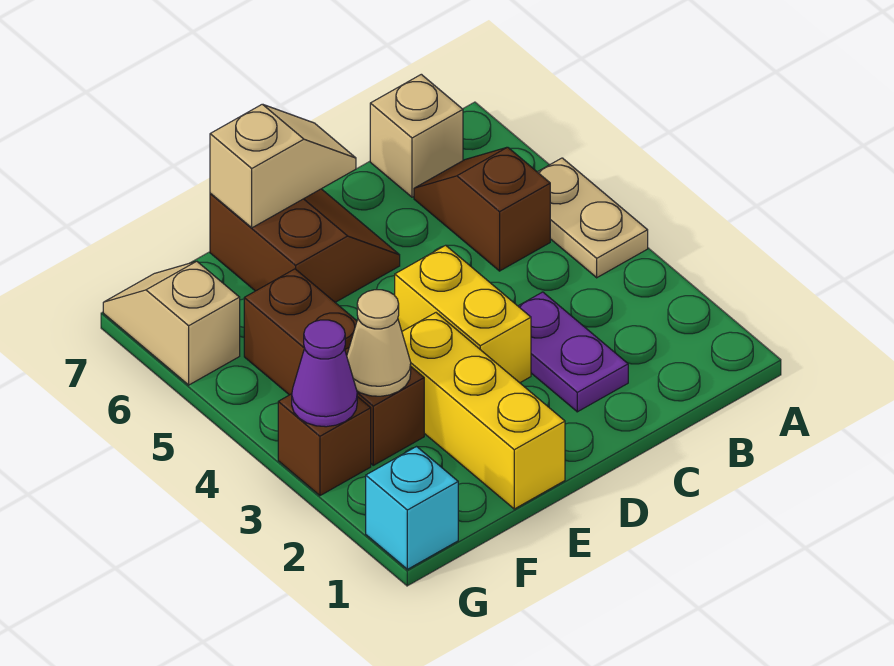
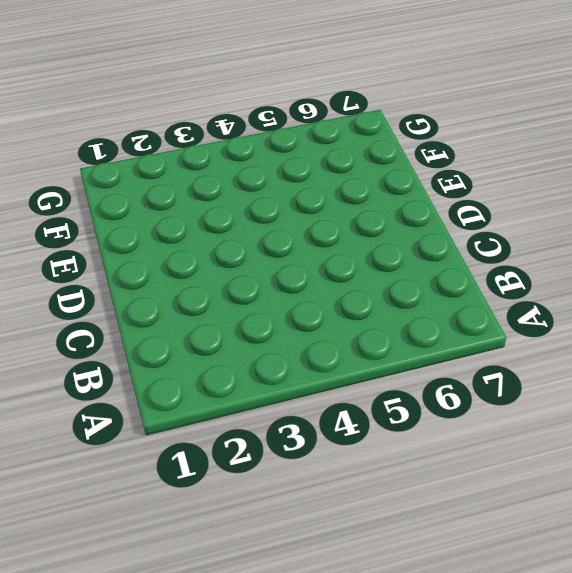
none -> tan 1x2 plate [538,158,648,278]
none -> brown 1x2 slope [414,147,550,271]
none -> tan 1x1 brick [370,74,463,197]

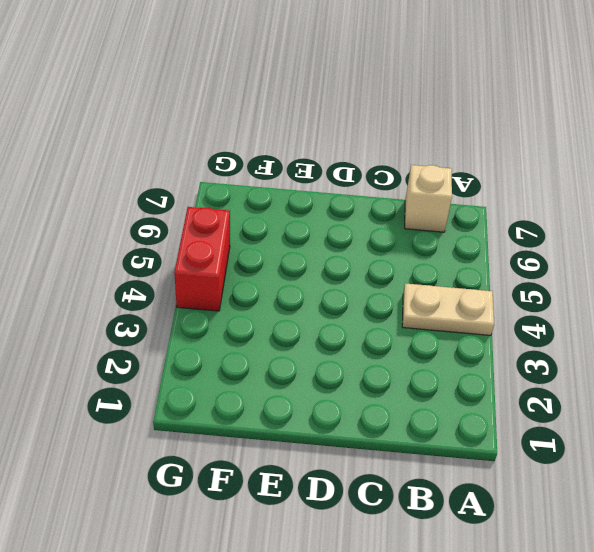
tan 1x2 plate [402,283,494,335] -> tan 1x2 plate turned to [538,158,648,278]
red 1x2 brick [174,207,230,311] -> none
none -> brown 1x2 slope [414,147,550,271]
none -> purple 1x2 plate [518,292,628,412]
none -> yellow 1x2 brick [395,245,531,383]

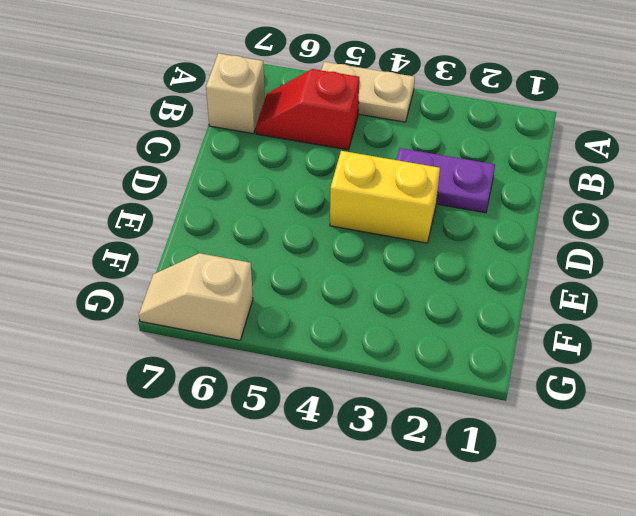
red 1x2 slope [256,69,359,150] -> brown 1x2 slope [414,147,550,271]
none -> brown 2x2 slope [210,189,400,302]
none -> yellow 1x3 brick [402,313,565,509]
none -> brown 1x3 brick [244,269,424,465]

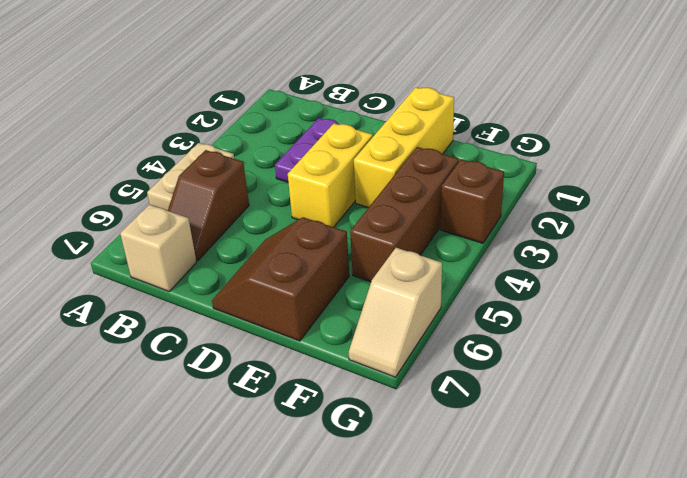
none -> cyan 1x1 brick [366,447,458,569]
none -> tan 1x2 slope [210,104,356,228]
none -> tan 1x1 cone [347,290,411,396]

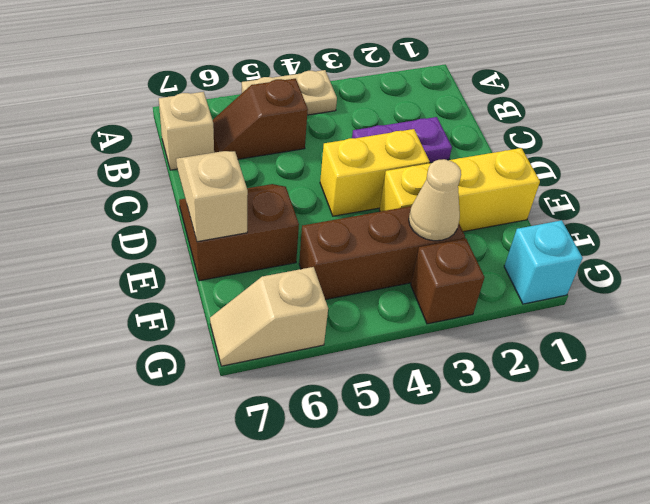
none -> purple 1x1 cone [292,320,357,427]

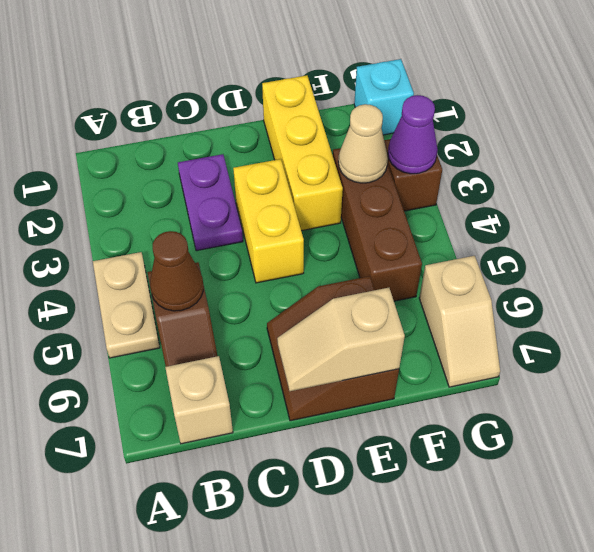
brown 1x1 cone [150,231,203,311] -> none

